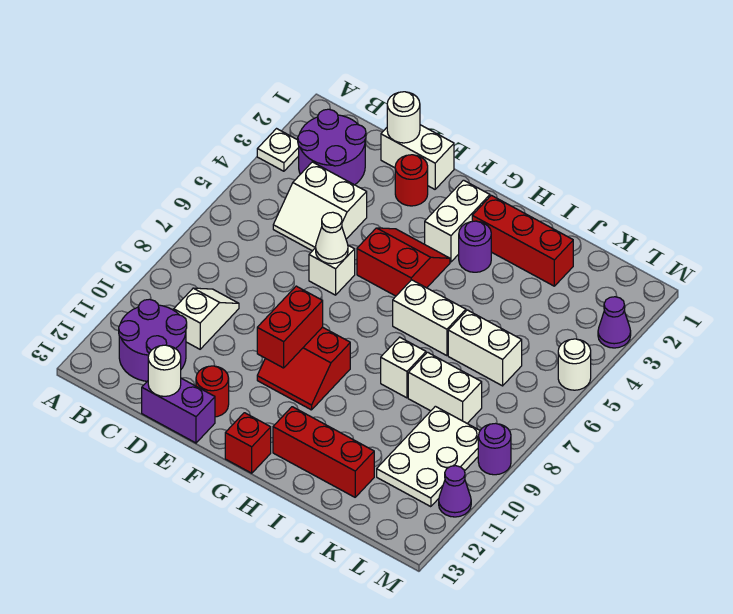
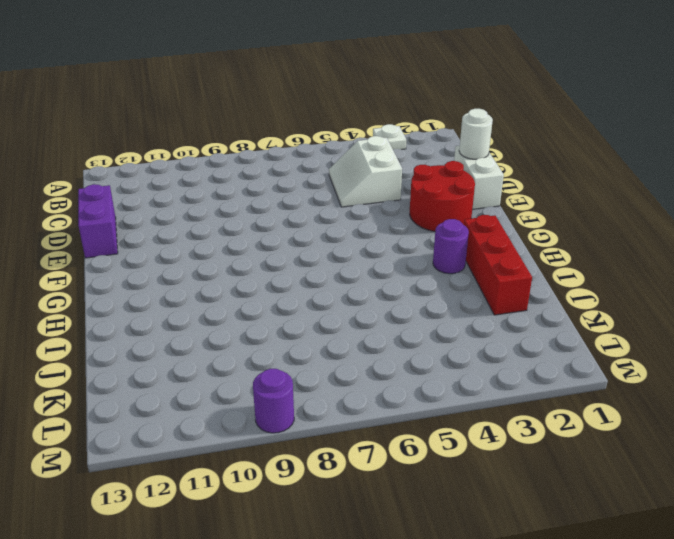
red 2x2 round brick [410,161,475,231] -> red 1x1 round brick [395,155,428,206]
none -> purple 2x2 round brick [298,109,366,185]
none -> purple 2x2 round brick [119,299,187,381]
none -> white 1x2 slope [174,288,239,349]
none -> white 1x1 brick [309,245,355,295]

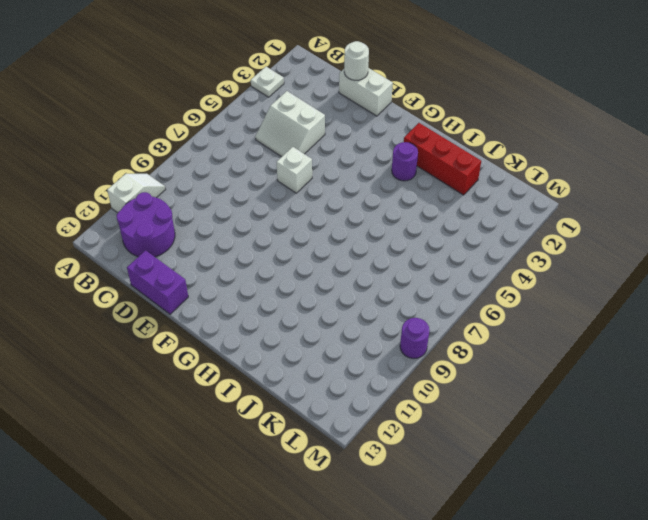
white 1x2 slope [107,174,165,213] -> white 1x2 slope moved to [174,288,239,349]
none -> purple 2x2 round brick [298,109,366,185]
none -> red 1x1 round brick [395,155,428,206]
none -> red 1x1 round brick [196,366,229,417]
none -> red 2x2 slope [357,228,450,296]

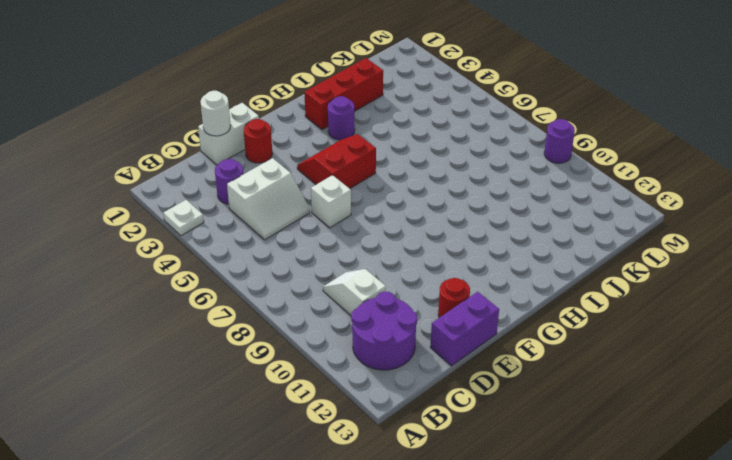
purple 1x1 round brick [215,159,243,204] -> purple 2x2 round brick [298,109,366,185]
none -> red 2x2 slope [257,327,350,410]
none -> white 1x2 brick [425,180,490,262]
none -> red 1x1 brick [225,413,271,473]
none -> white 1x2 brick [393,280,466,356]

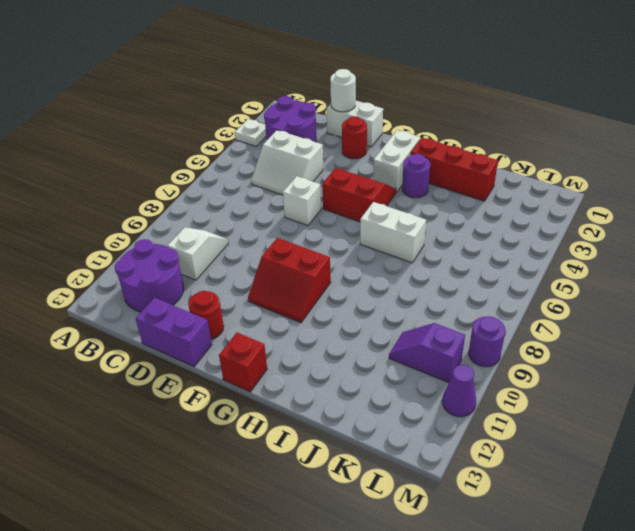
purple 1x2 slope [389,323,465,383] -> white 2x3 plate [377,406,480,507]
none -> red 1x3 brick [273,407,374,497]
none -> white 1x1 brick [381,337,426,398]
none -> white 1x2 brick [448,310,522,386]
none -> white 1x2 brick [408,352,482,423]

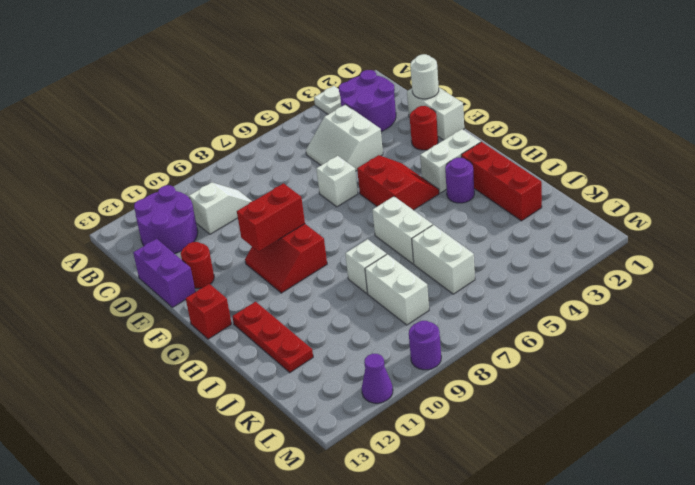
red 1x3 plate [232,302,313,373] -> red 1x3 brick [273,407,374,497]
none -> white 2x3 plate [377,406,480,507]
none -> purple 1x1 cone [598,297,631,348]
none -> white 1x1 round brick [558,339,591,390]
none -> white 1x1 round brick [148,345,181,396]

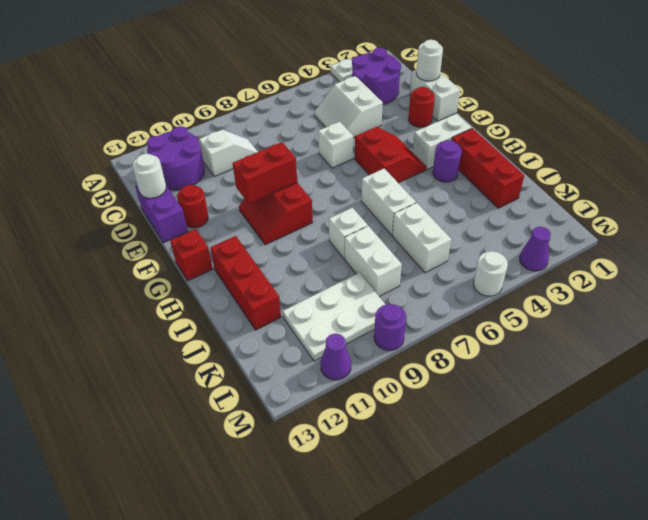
none -> white 1x1 cone [316,212,348,264]

